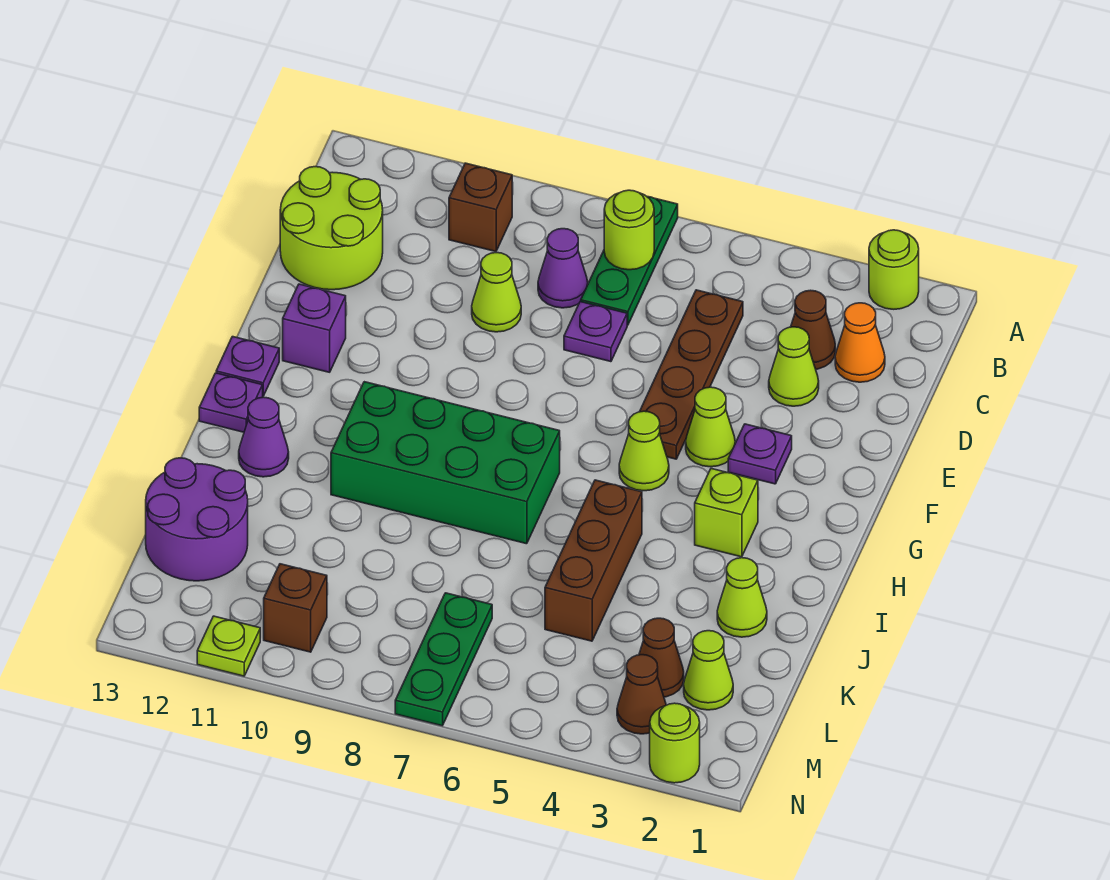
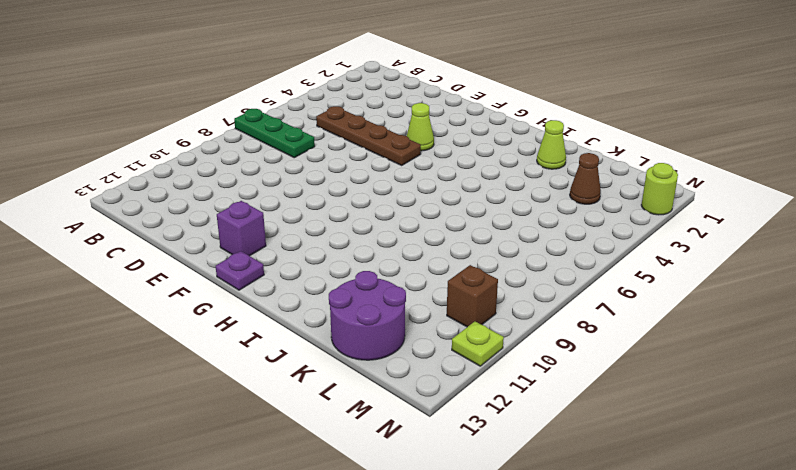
none -> lime 1x1 round brick [869,230,919,309]
none -> brown 1x1 brick [449,163,512,252]
none -> orange 1x1 cone [835,303,885,382]
none -> brown 1x1 cone [791,290,835,369]

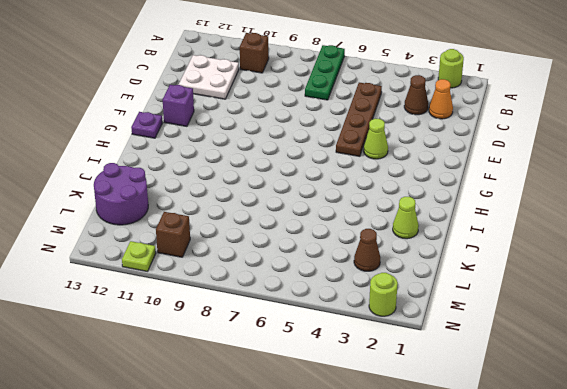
white 2x2 plate [179,55,239,99] -> lime 2x2 round brick [280,167,383,290]
none -> purple 1x1 cone [538,229,588,308]
none -> lime 1x1 cone [769,327,819,406]
none -> purple 1x1 plate [564,302,627,362]
none -> lime 1x1 cone [472,253,521,332]

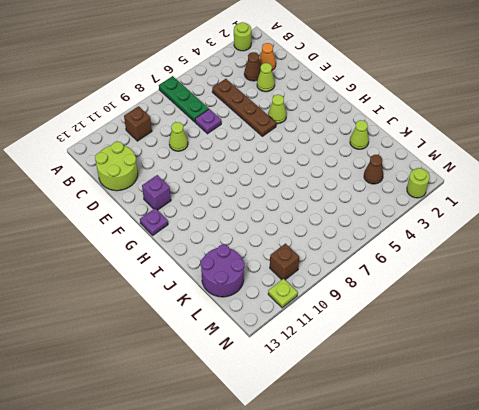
none -> purple 1x1 cone [538,229,588,308]
none -> purple 1x1 plate [728,424,792,484]
none -> lime 1x1 cone [619,411,669,491]
none -> lime 1x1 brick [695,469,758,557]

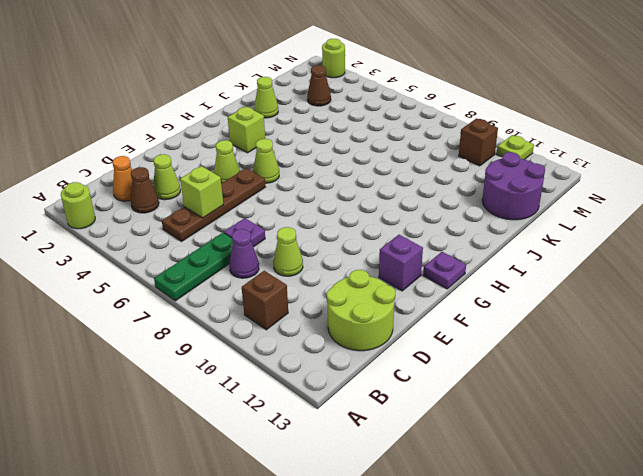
lime 1x1 brick [180,166,223,218] -> none
none -> purple 1x1 plate [728,424,792,484]
none -> green 2x4 brick [331,382,560,544]
none -> purple 1x1 plate [199,373,263,432]
none -> brown 1x3 brick [545,480,642,641]

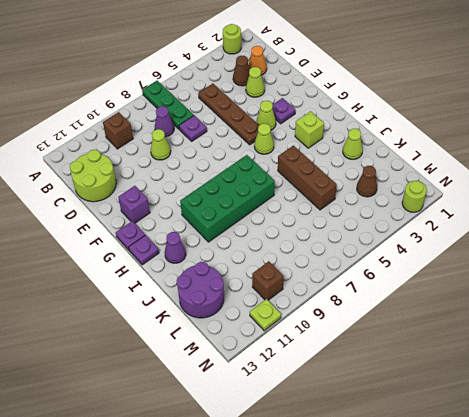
none -> lime 1x1 cone [684,631,733,710]
none -> green 1x3 plate [395,593,492,726]
none -> brown 1x1 cone [617,655,666,734]
none -> lime 1x1 round brick [604,190,654,270]

